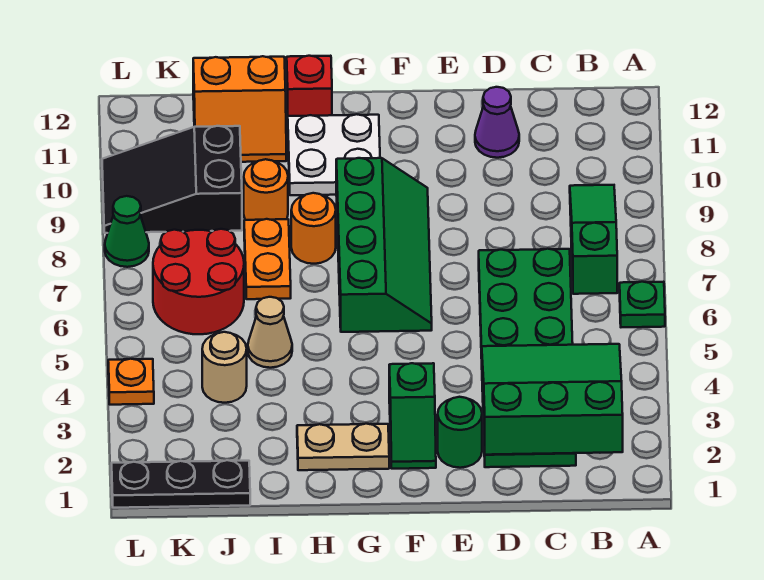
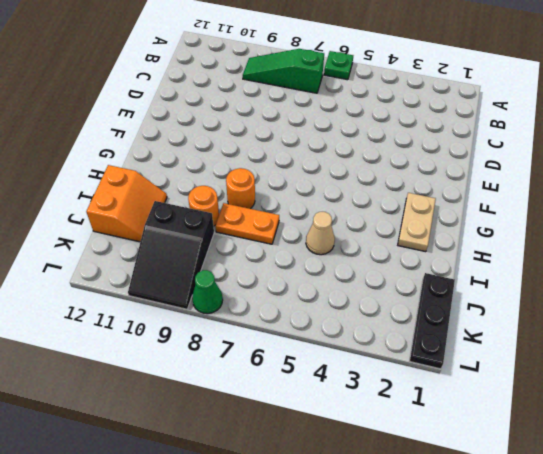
none -> green 2x6 plate [479,249,576,467]
none -> purple 1x1 cone [475,87,519,158]
none -> green 1x1 round brick [438,397,482,468]

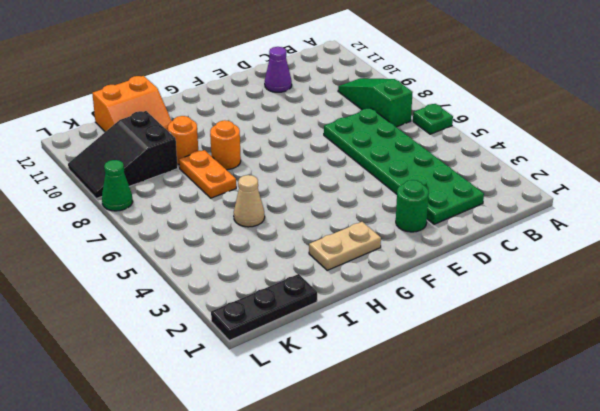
none -> green 1x2 slope [389,363,436,469]
none -> green 2x4 slope [336,158,432,332]
none -> white 2x2 plate [288,114,380,195]

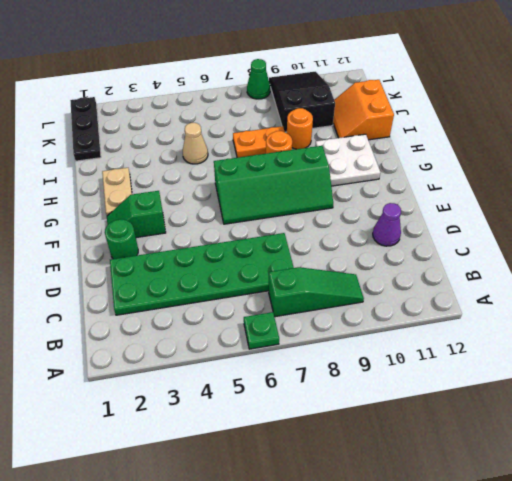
none -> red 1x1 brick [287,56,332,120]
none -> tan 1x1 round brick [202,332,247,403]
none -> red 2x2 round brick [153,229,244,334]

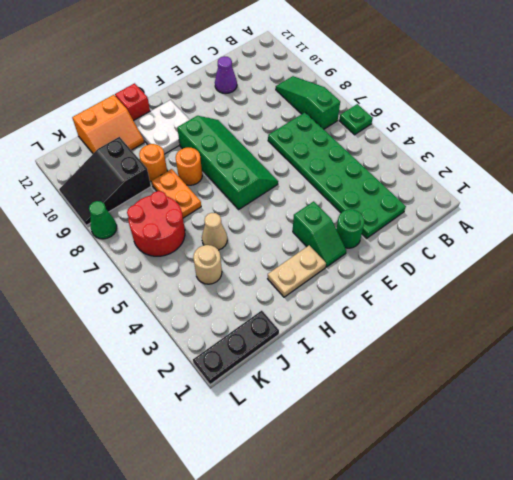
none -> orange 1x1 plate [108,359,154,405]
none -> green 3x3 slope [482,344,623,455]

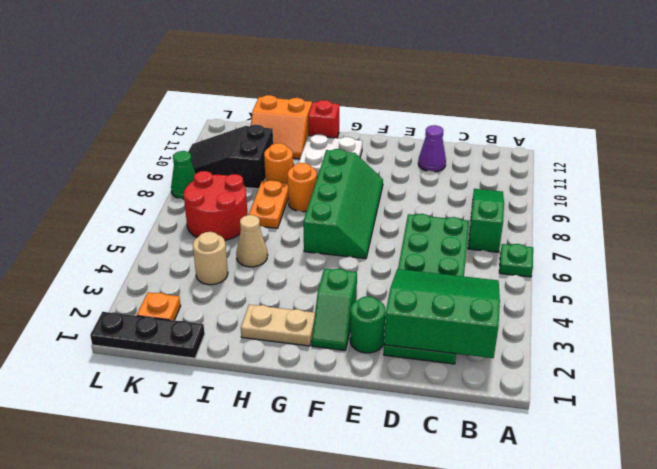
orange 1x1 plate [137,292,181,320] -> orange 1x1 plate moved to [108,359,154,405]

